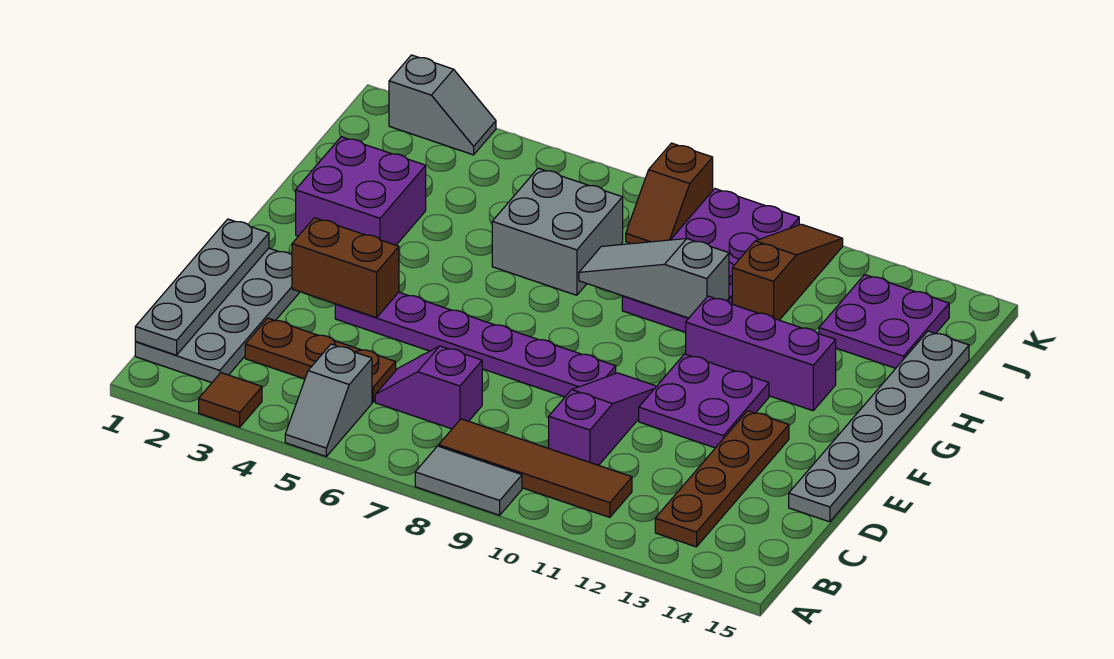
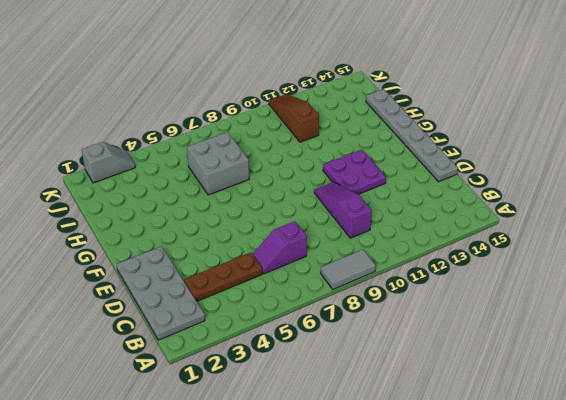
none -> brown 1x1 tile [199,373,262,427]
none -> grey 1x2 slope [285,344,372,456]
none -> brown 1x4 tile [439,419,632,517]

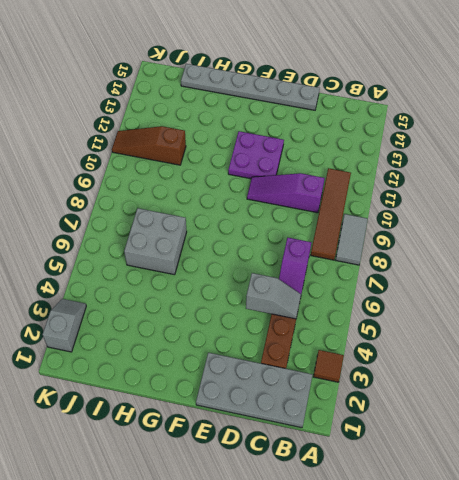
grey 1x2 slope [246,273,301,319] -> grey 1x2 slope moved to [285,344,372,456]
none -> brown 1x4 plate [655,411,789,547]
none -> purple 1x6 plate [335,292,616,397]
none -> purple 2x2 brick [296,137,426,245]

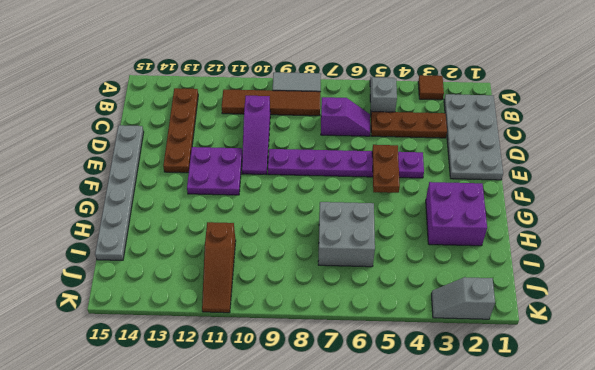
brown 1x2 plate [372,145,400,193] -> none
none -> purple 1x3 brick [686,296,836,411]
none -> purple 2x4 plate [622,189,799,332]
none -> purple 2x2 plate [819,275,949,368]

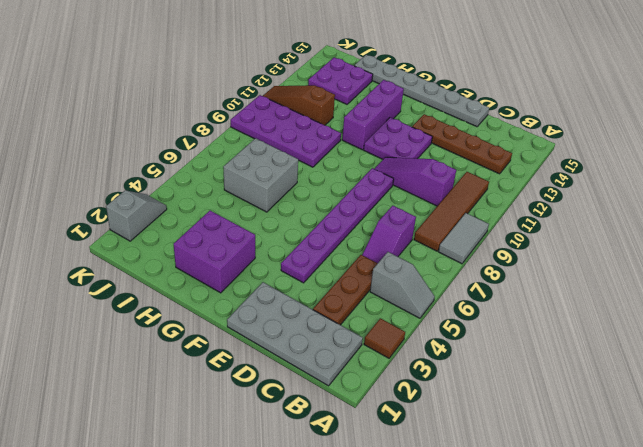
none -> brown 1x2 slope [626,143,713,244]
none -> grey 1x4 plate [135,219,269,355]
none -> brown 1x2 brick [292,218,399,318]

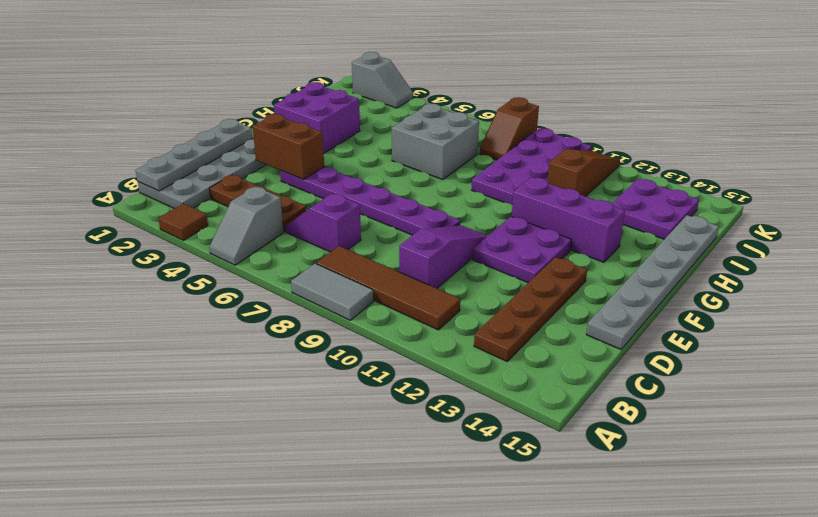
none -> grey 1x3 slope [579,239,729,318]

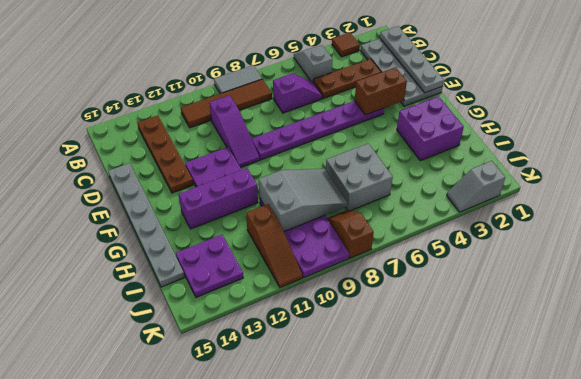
grey 2x3 slope [259,169,348,232] -> grey 1x3 slope [579,239,729,318]

